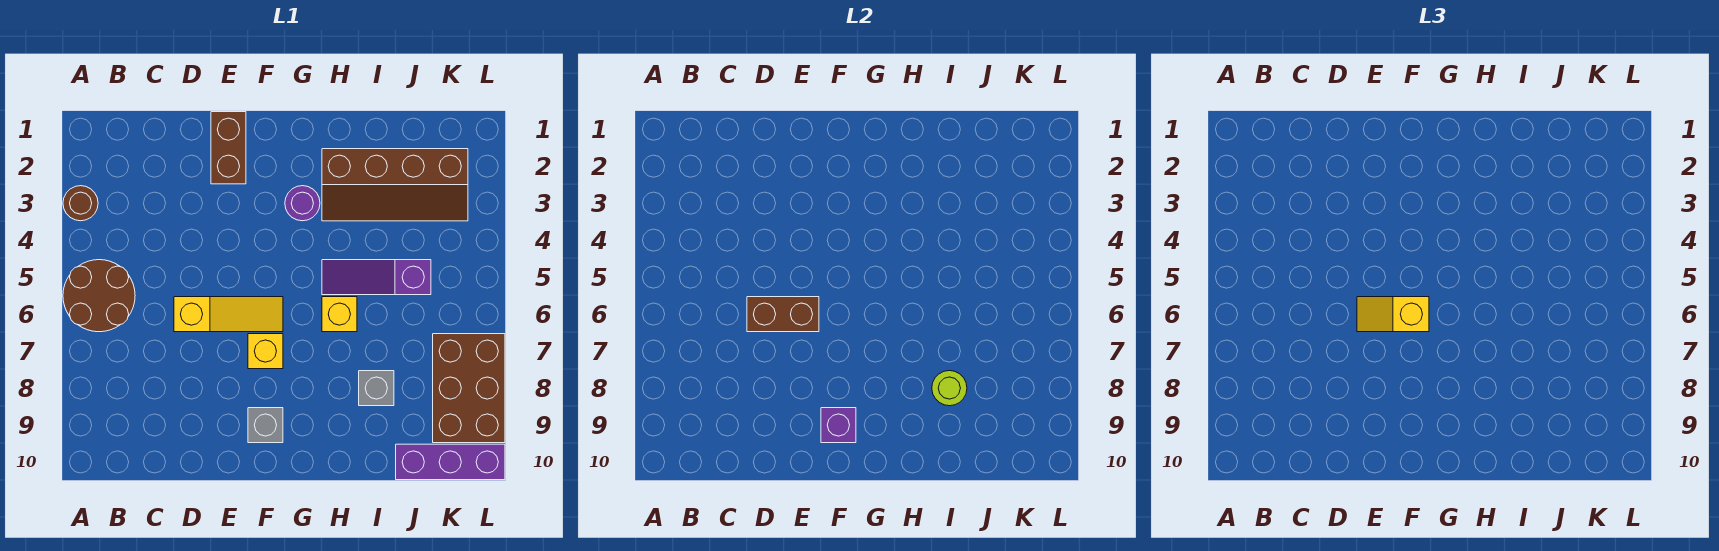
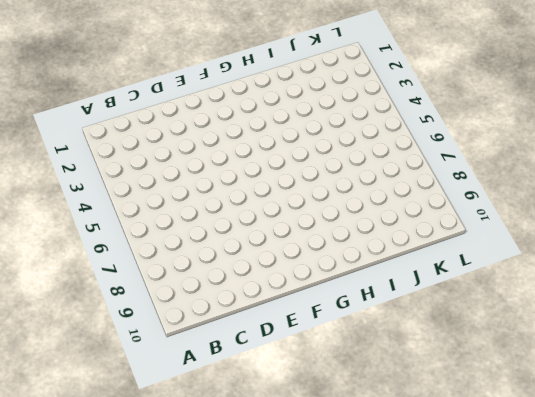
none -> brown 1x1 round brick [63,186,98,221]
none -> brown 2x2 round brick [63,260,135,332]
none -> yellow 1x3 slope [174,297,283,332]

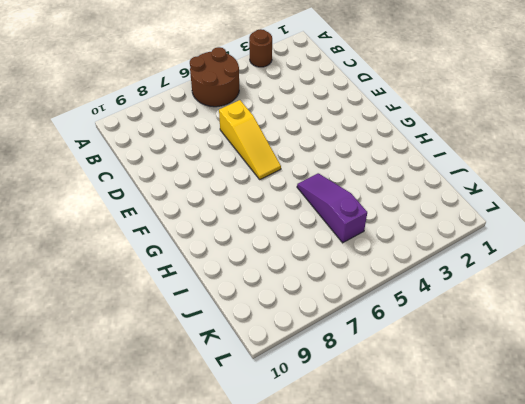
none -> brown 1x2 brick [211,112,246,184]
none -> yellow 1x1 brick [248,334,283,369]
none -> grey 1x1 brick [248,408,283,443]

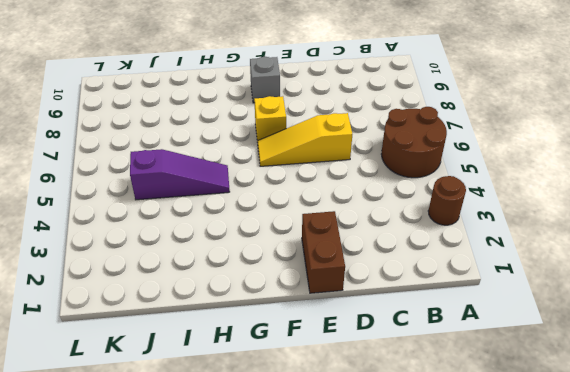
none -> purple 1x1 round brick [285,186,320,221]
none -> brown 2x4 slope [322,149,468,221]
none -> yellow 1x1 brick [322,297,357,332]

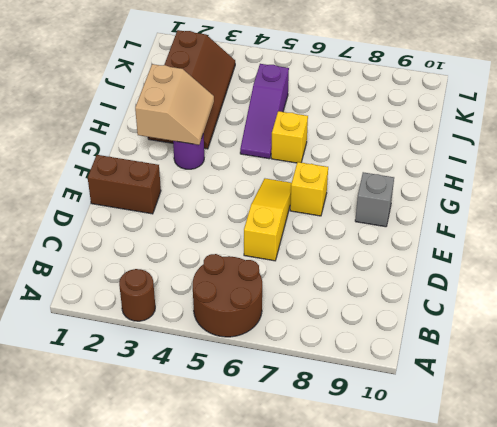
tan 2x2 slope [135,64,214,145] -> none
none -> grey 1x1 brick [359,371,394,406]
none -> purple 1x3 brick [396,444,505,480]
none -> brown 2x3 brick [433,334,505,443]

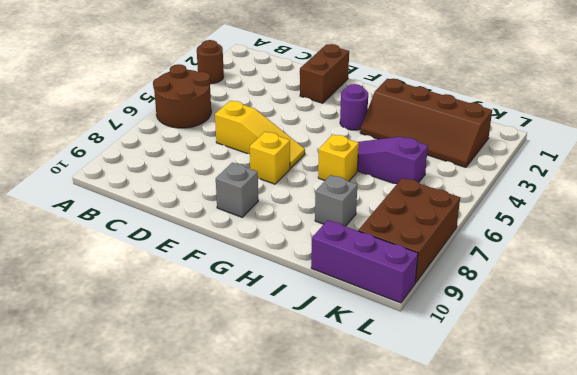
none -> brown 1x2 brick [747,297,819,332]
none -> purple 1x1 brick [821,408,856,443]
none -> lime 1x1 round brick [932,371,967,406]

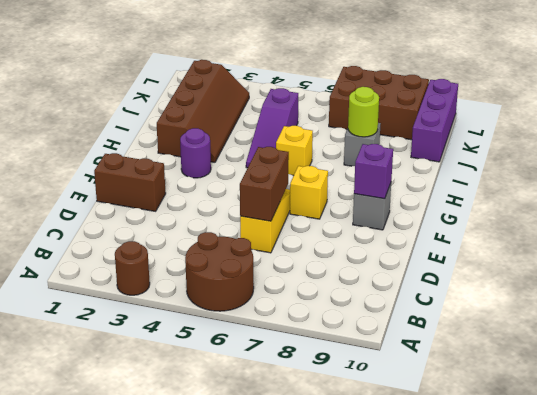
none -> yellow 1x2 slope [1357,297,1429,332]

